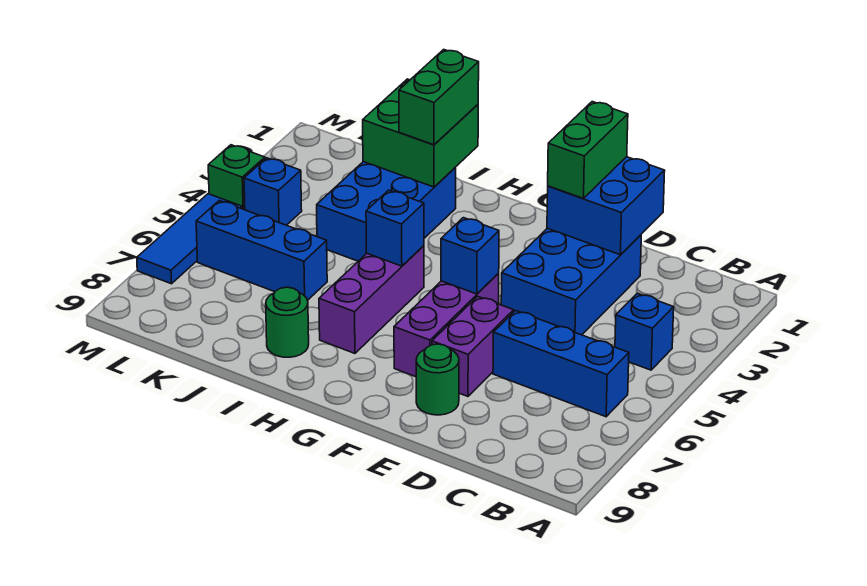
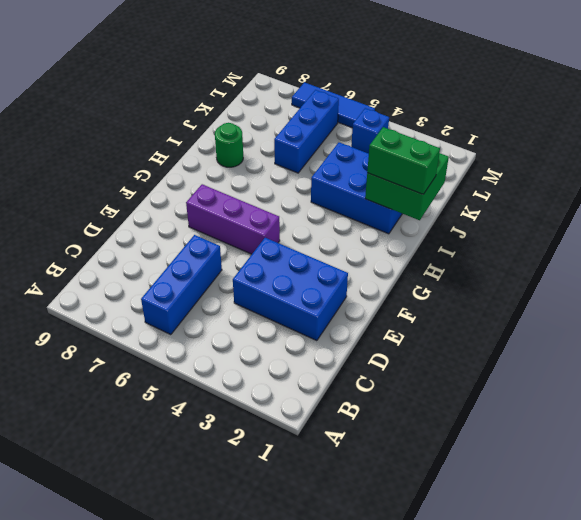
none -> blue 1x1 brick [615,293,674,370]
none -> purple 1x2 brick [432,296,514,396]
none -> green 1x1 round brick [416,344,459,415]

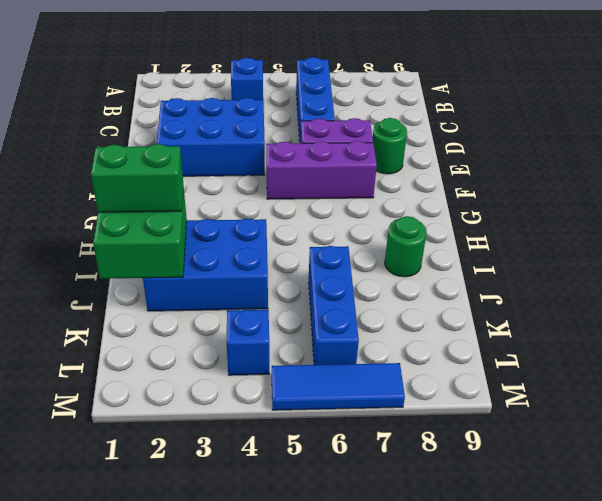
none -> purple 1x3 brick [319,246,424,353]
none -> green 1x1 brick [208,145,265,210]
none -> blue 2x2 brick [547,157,665,255]

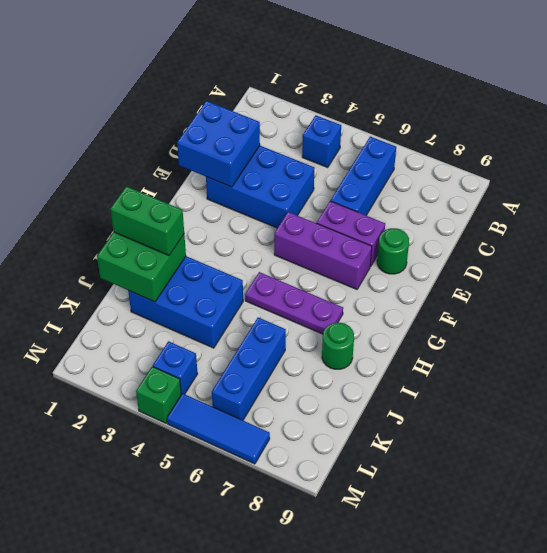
purple 1x3 plate [245,272,343,334] -> purple 1x3 brick [319,246,424,353]
none -> blue 1x1 brick [441,218,499,294]
none -> blue 1x1 brick [366,190,424,266]
none -> green 1x2 brick [548,102,628,199]

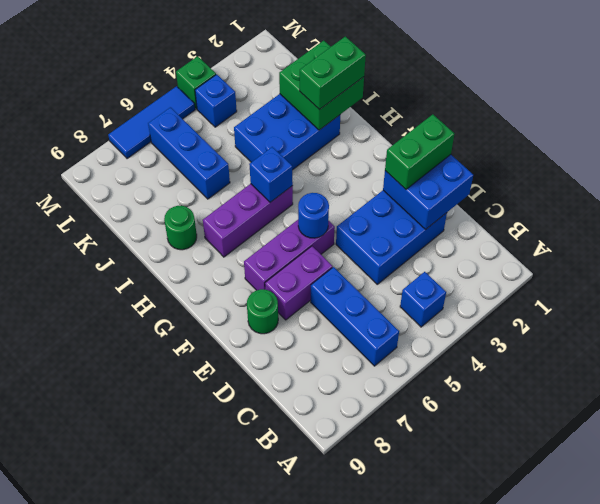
blue 1x1 round brick [298,193,329,238] -> blue 1x1 brick [441,218,499,294]

